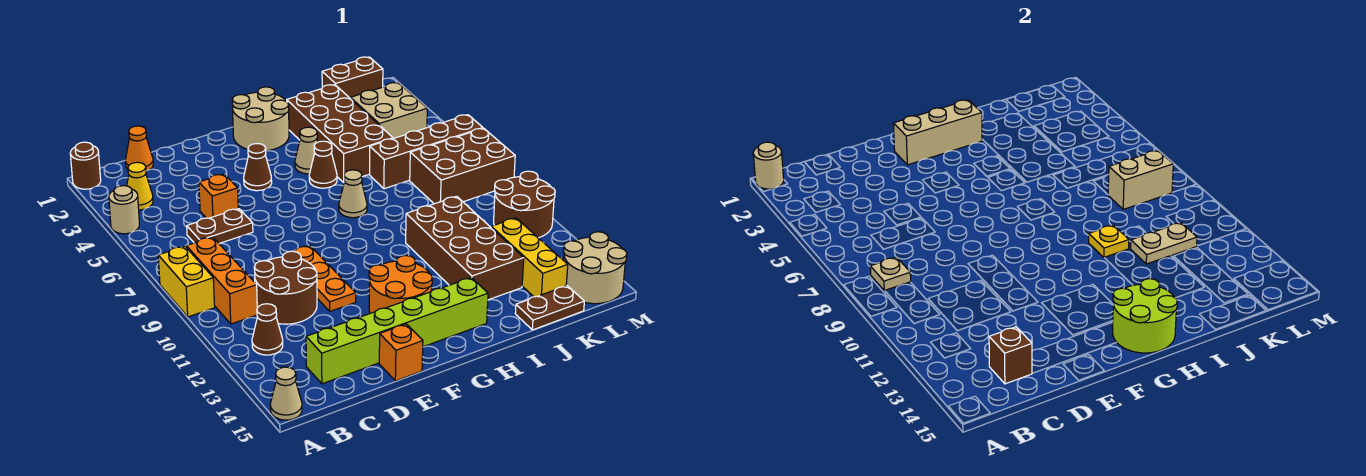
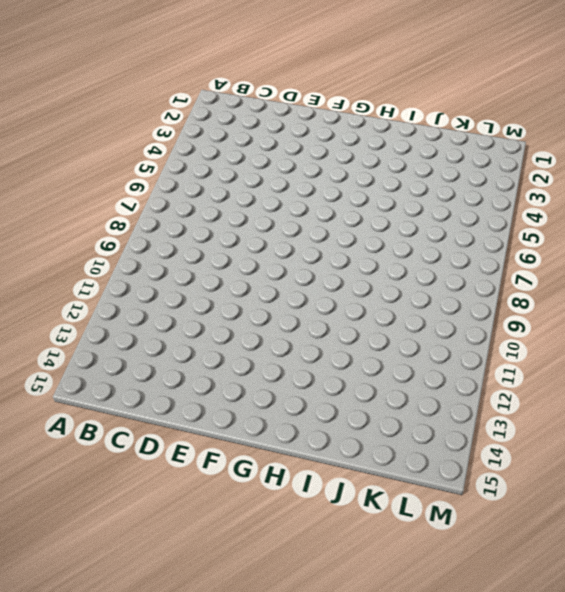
none -> brown 1x1 round brick [70,142,101,189]
none -> tan 1x1 round brick [109,186,139,234]
none -> yellow 1x2 brick [158,246,215,317]
none -> tan 1x1 cone [270,367,302,420]

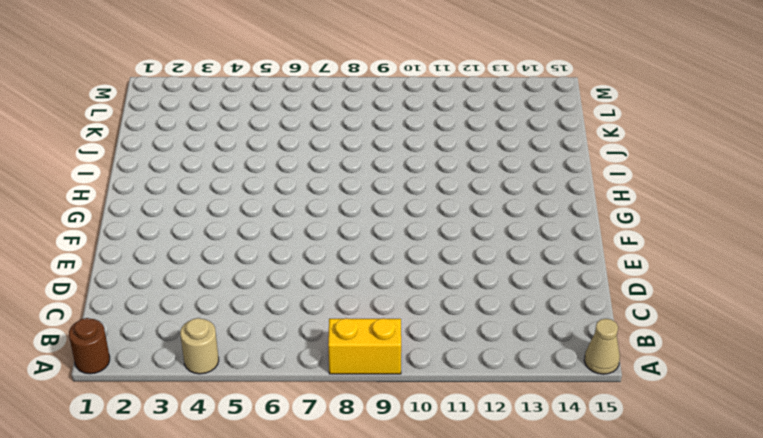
none -> yellow 1x1 cone [127,162,153,210]
none -> orange 1x3 brick [186,237,257,324]
none -> brown 1x1 cone [252,304,283,355]
none -> orange 1x1 cone [125,126,153,171]

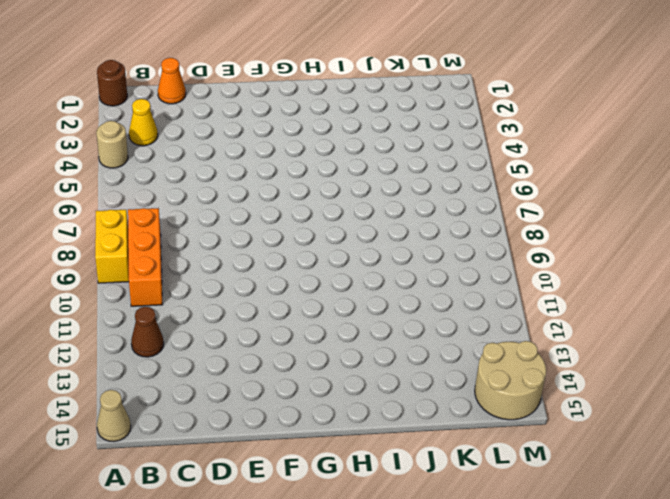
none -> brown 1x2 plate [187,209,253,243]
none -> brown 2x2 round brick [254,251,317,324]
none -> lime 1x6 brick [306,277,488,384]
none -> orange 1x1 brick [199,174,238,218]

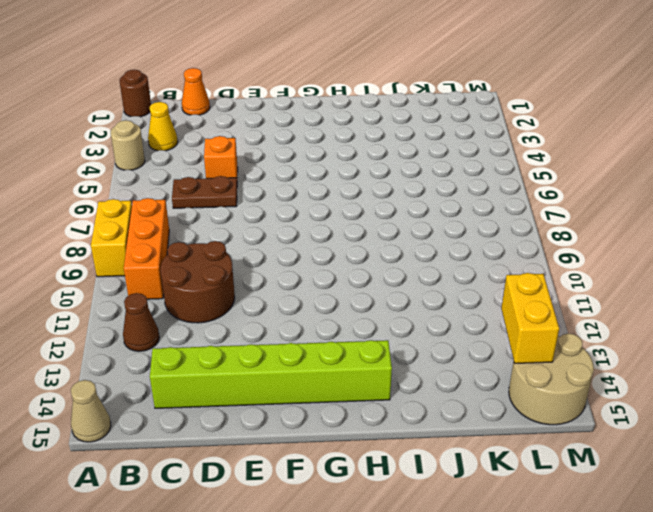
yellow 1x2 brick [501,273,559,363] -> none
none -> orange 1x3 plate [293,245,356,311]
none -> orange 1x1 brick [379,324,423,381]
none -> brown 1x1 cone [244,144,272,191]
none -> orange 2x2 round brick [369,255,432,313]

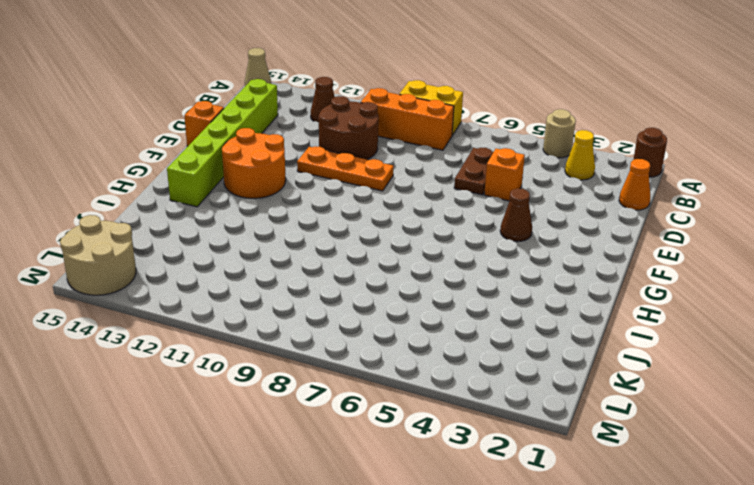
none -> tan 2x2 round brick [232,87,289,151]
none -> tan 1x1 cone [295,127,318,174]
none -> brown 1x1 cone [309,141,337,188]
none -> tan 1x1 cone [339,170,367,218]

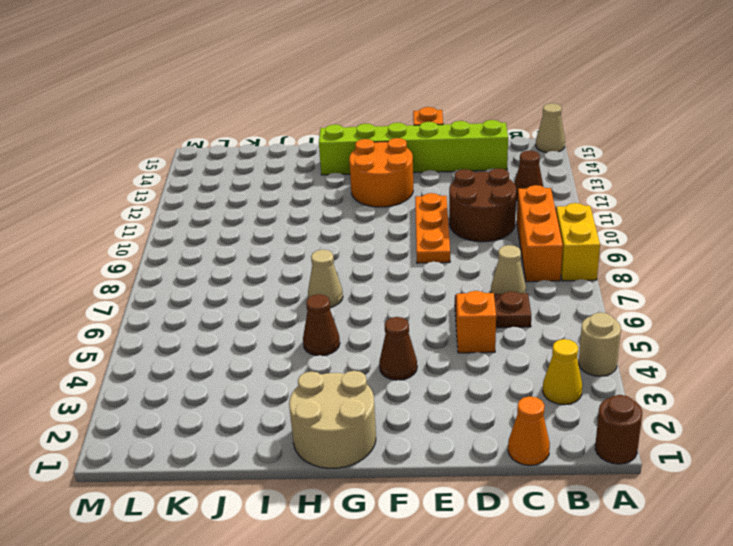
tan 1x1 cone [491,245,526,294] -> tan 1x1 cone moved to [295,127,318,174]
none -> brown 2x4 brick [287,85,393,182]
none -> brown 2x4 brick [406,196,524,300]
none -> brown 1x4 brick [370,115,483,189]
none -> brown 1x2 plate [515,286,584,330]

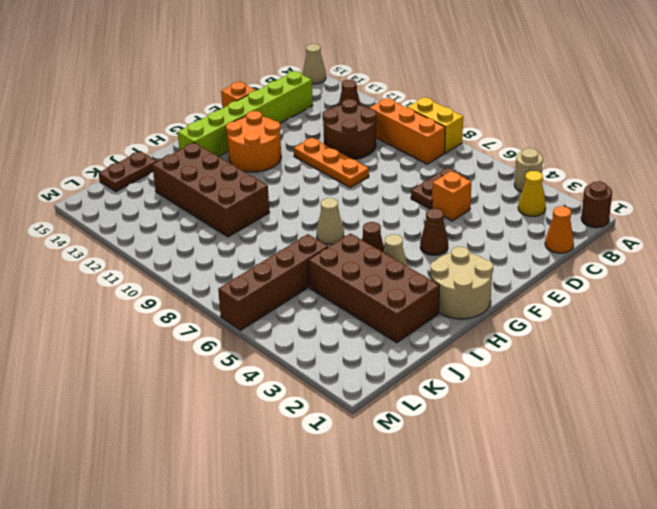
none -> brown 1x2 brick [322,57,383,99]
none -> tan 2x2 brick [351,83,427,139]
none -> brown 2x3 brick [410,128,515,204]
none -> yellow 1x3 brick [491,218,568,297]

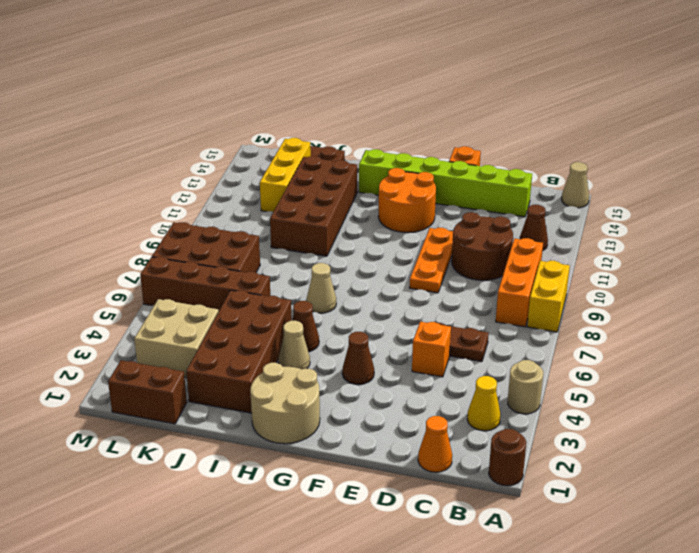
none -> brown 2x2 round brick [494,171,555,238]
none -> tan 2x2 round brick [563,232,627,304]
none -> tan 1x1 round brick [753,142,784,189]
none -> tan 1x1 plate [870,257,911,291]

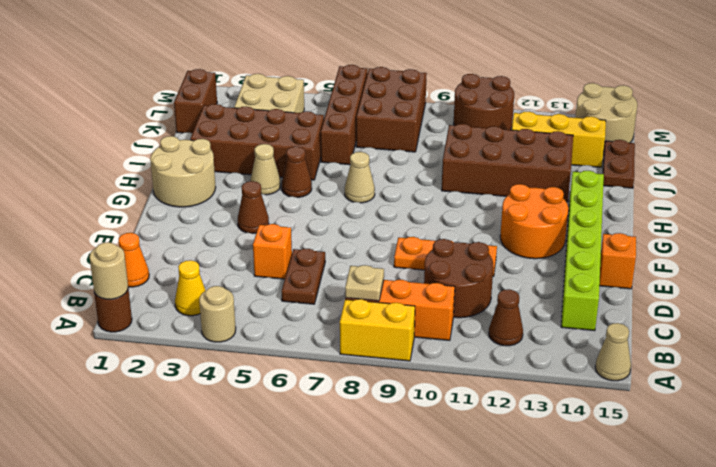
none -> brown 1x1 brick [989,327,1032,384]
none -> tan 1x3 brick [893,100,982,165]
none -> lime 2x2 round brick [1113,279,1177,353]
none -> yellow 1x1 plate [1089,225,1129,258]

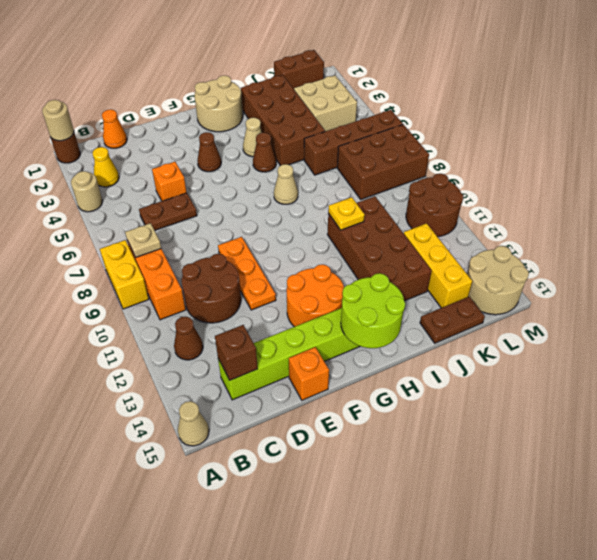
none -> tan 1x3 brick [893,100,982,165]
none -> tan 1x2 plate [1131,223,1197,264]
none -> tan 1x2 brick [1108,150,1173,209]

